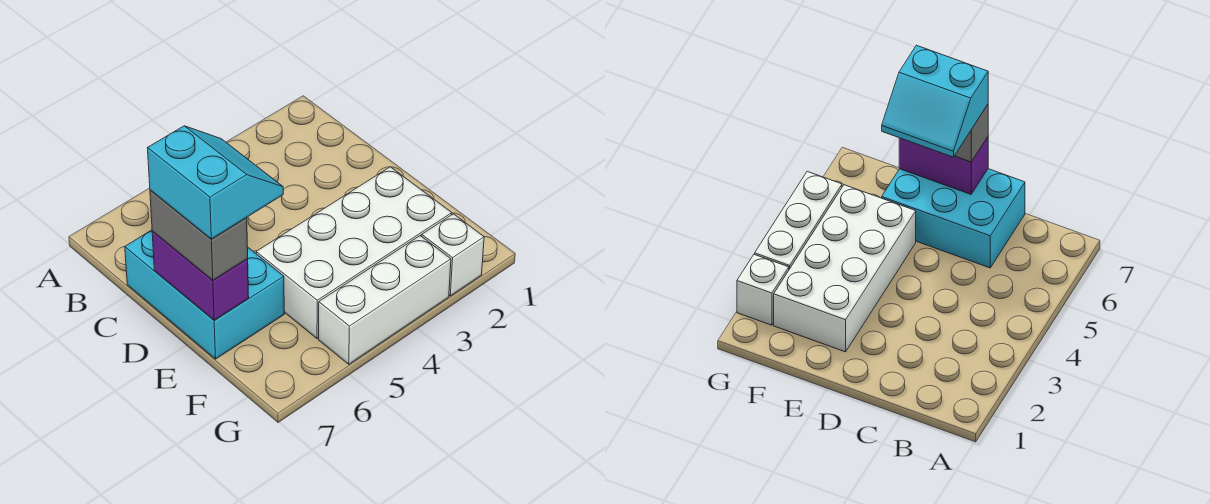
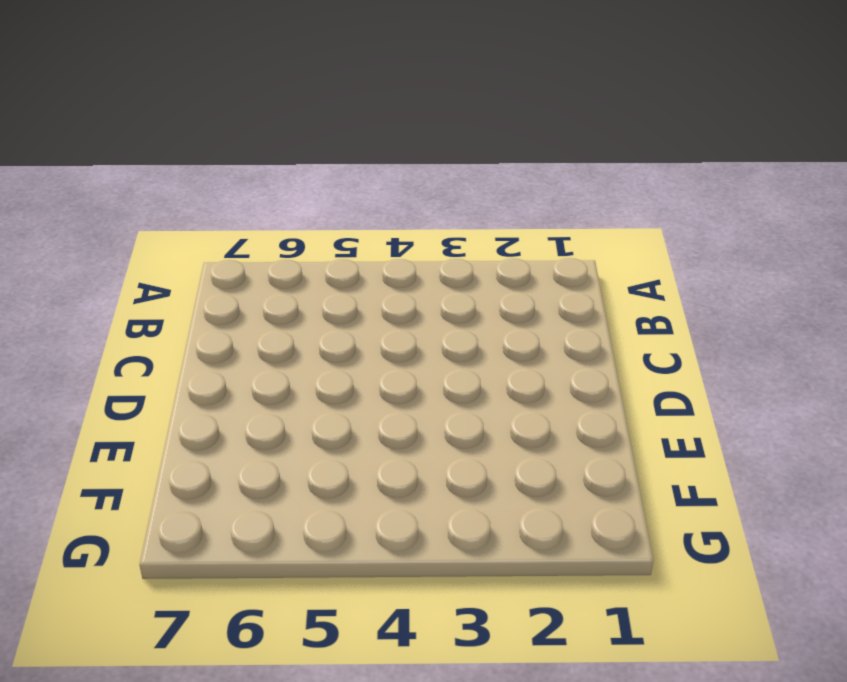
none -> cyan 2x3 brick [125,230,284,359]
none -> white 2x4 brick [256,167,452,339]

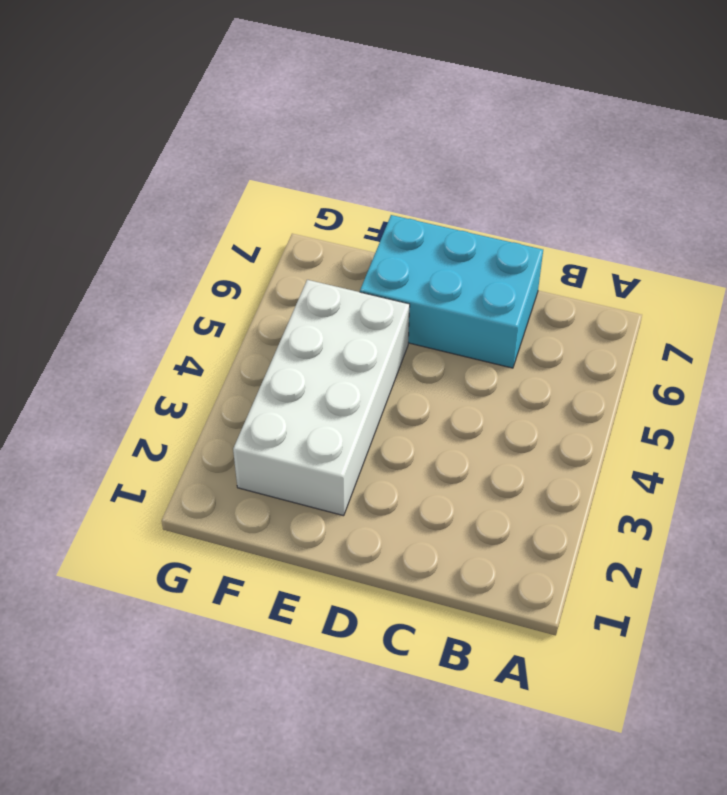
none -> white 1x1 brick [422,214,484,296]
none -> white 1x3 brick [319,236,451,364]

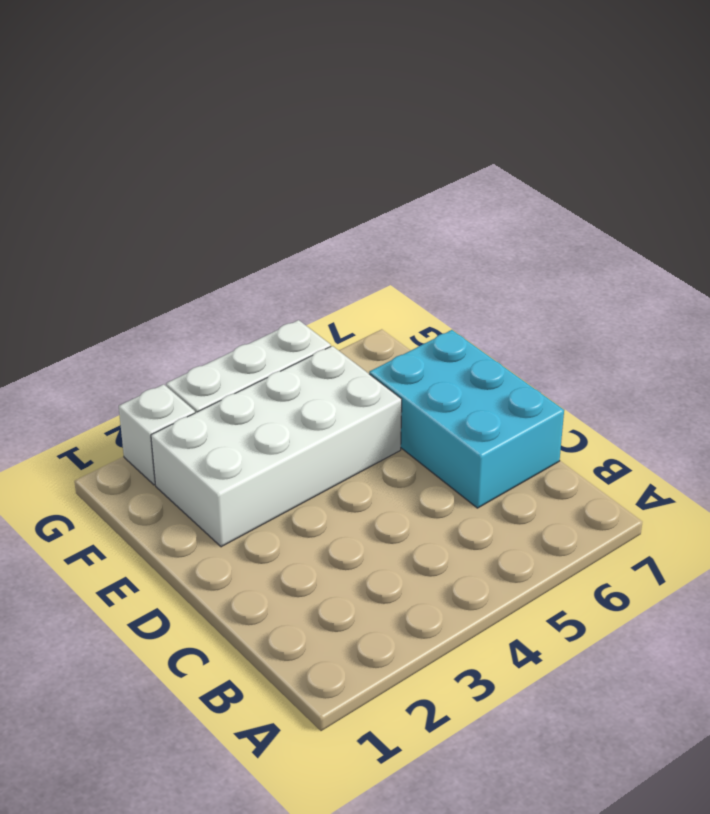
none -> purple 1x2 brick [152,231,249,320]
none -> grey 1x2 brick [150,190,248,280]

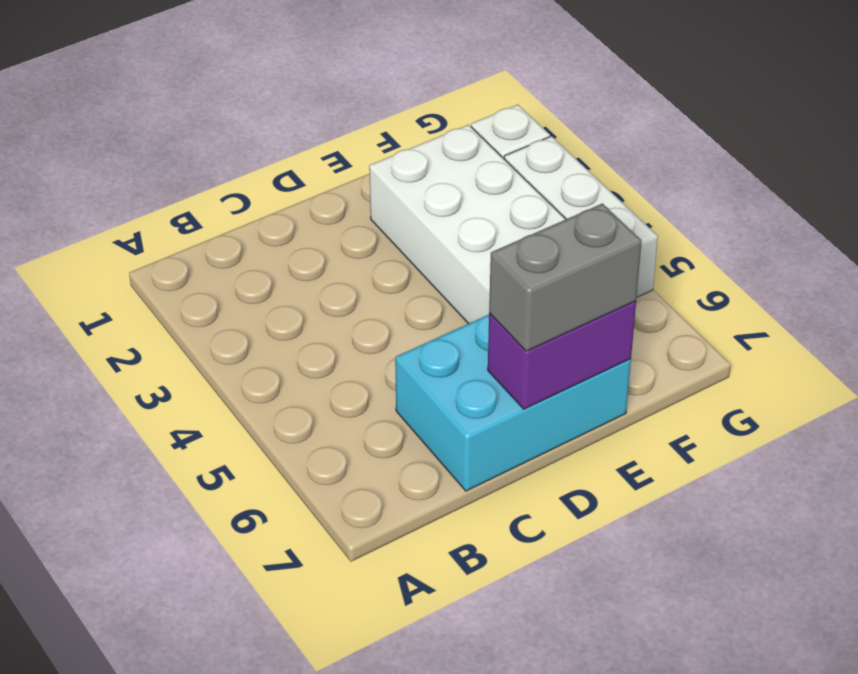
none -> cyan 2x2 slope [148,126,283,239]

